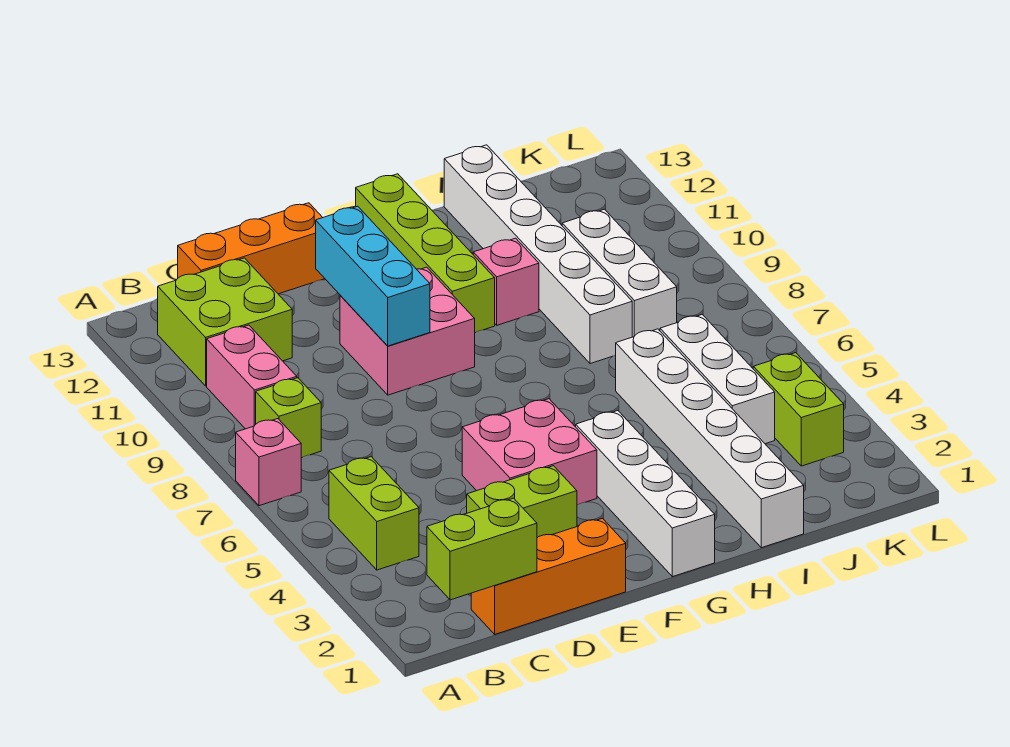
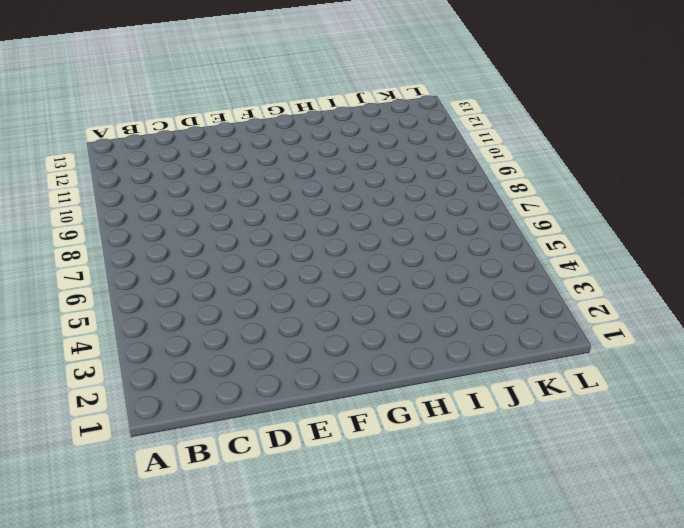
none -> pink 1x1 brick [236,419,301,506]
none -> lime 1x2 brick [329,457,419,570]
none -> lime 1x1 brick [256,378,321,458]

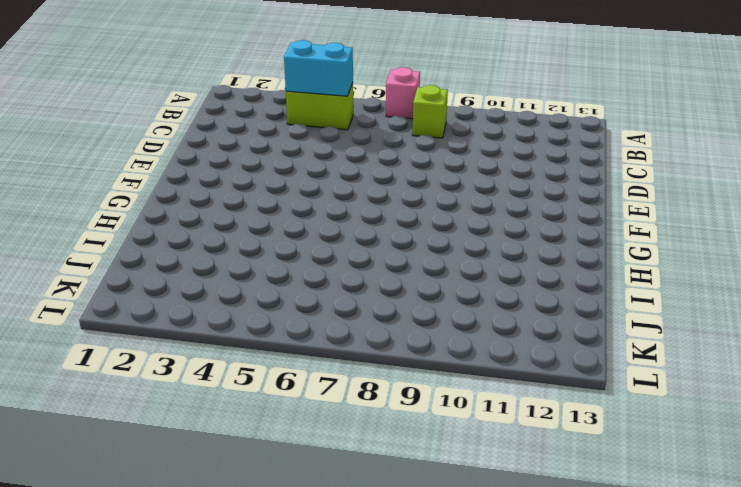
cyan 1x2 brick [284,40,353,96] -> none
none -> pink 1x2 brick [207,325,297,429]
none -> lime 2x2 brick [158,258,292,386]
none -> orange 1x3 brick [471,518,626,634]

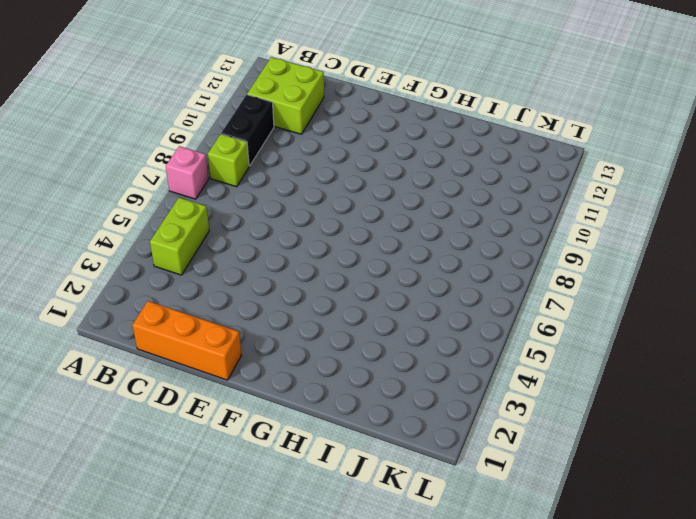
black 1x2 brick [221,95,274,166] -> pink 1x2 brick [207,325,297,429]
none -> orange 1x3 brick [178,203,325,294]
none -> lime 1x2 brick [467,466,577,538]
none -> pink 2x2 brick [462,399,597,505]

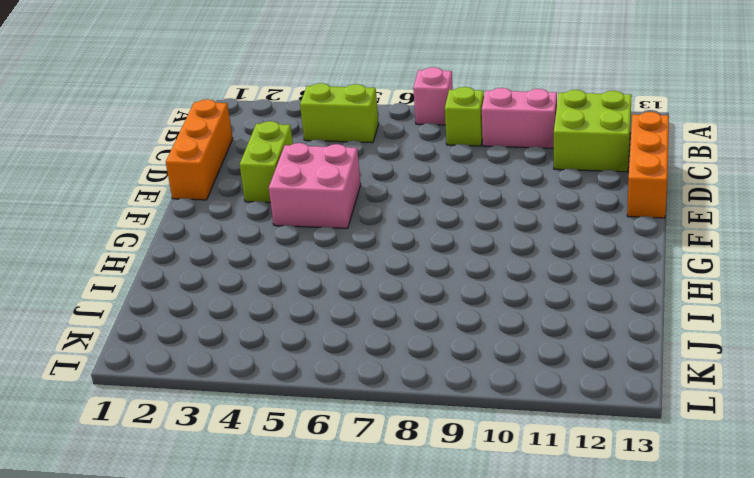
none -> pink 2x2 brick [340,267,475,395]
none -> white 1x4 brick [576,411,715,577]
none -> lime 1x4 brick [356,174,495,332]

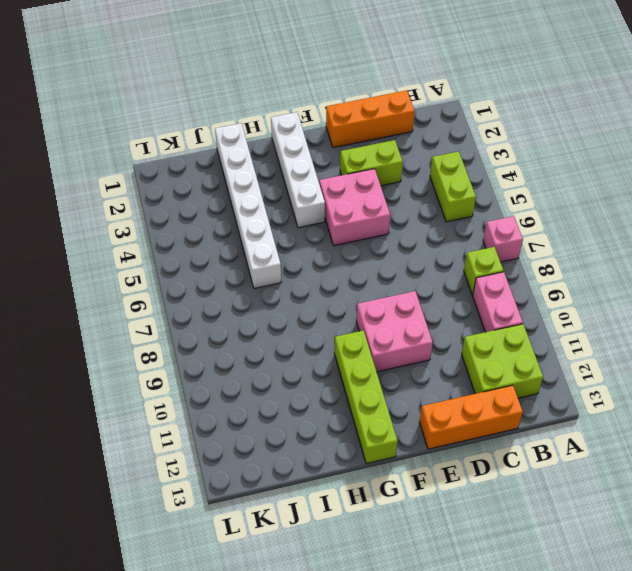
none -> pink 1x1 brick [473,238,539,325]
none -> white 1x6 brick [444,145,632,364]
none -> white 1x3 brick [660,315,775,444]

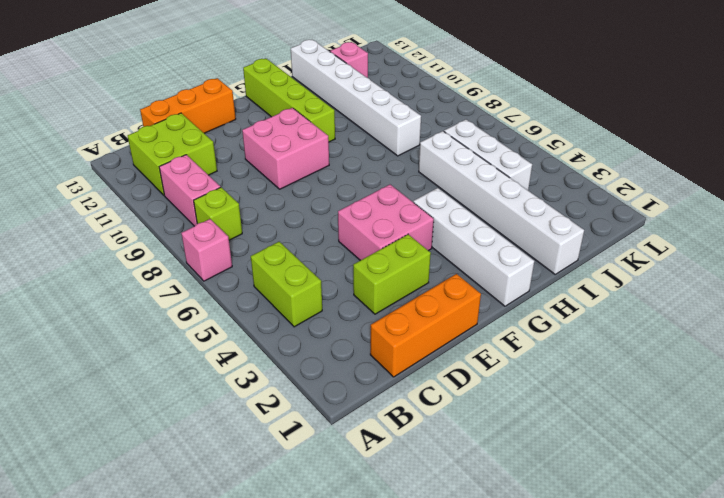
pink 1x1 brick [330,42,368,78] -> pink 1x1 brick moved to [473,238,539,325]
none -> white 1x3 brick [562,209,677,337]
none -> lime 1x2 brick [753,353,844,466]
none -> lime 1x2 brick [427,498,537,600]

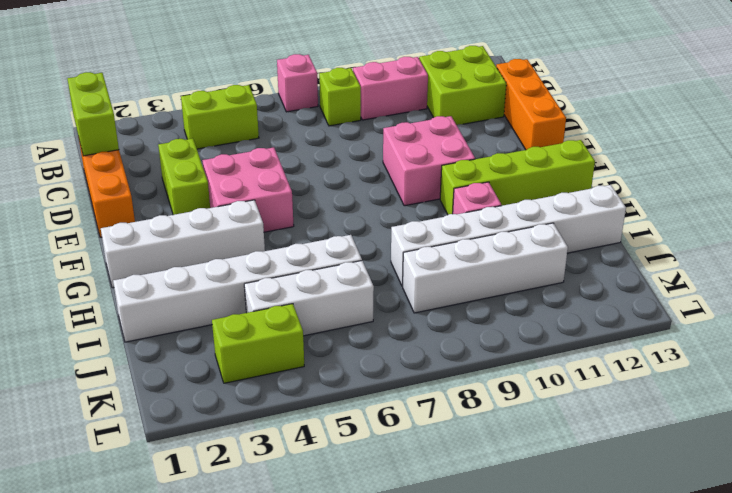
white 1x4 brick [403,223,568,313] -> white 1x3 brick [562,209,677,337]
none -> cyan 1x3 brick [316,206,430,346]

